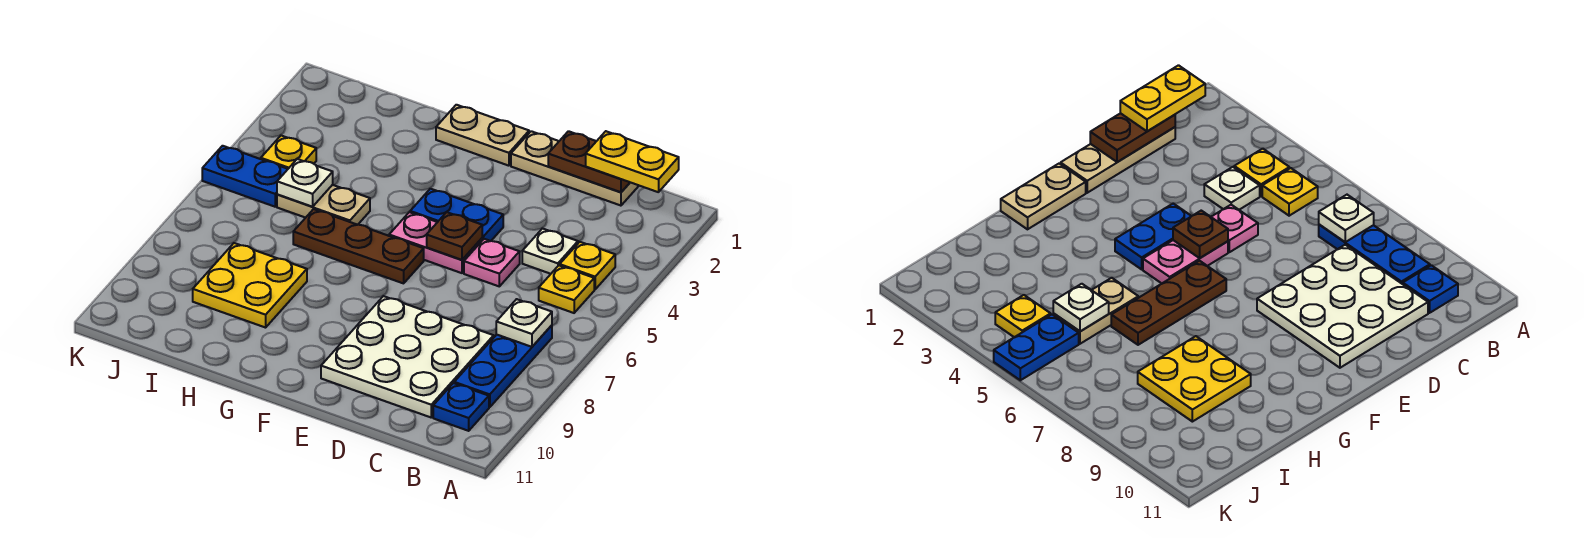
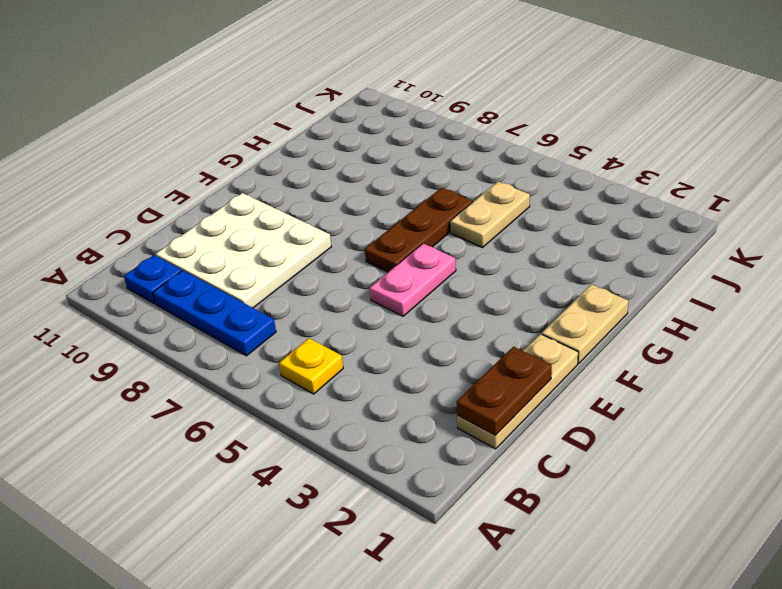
none -> yellow 1x1 plate [560,242,615,289]
none -> white 1x1 plate [522,229,578,274]
none -> pink 1x1 plate [464,239,520,286]

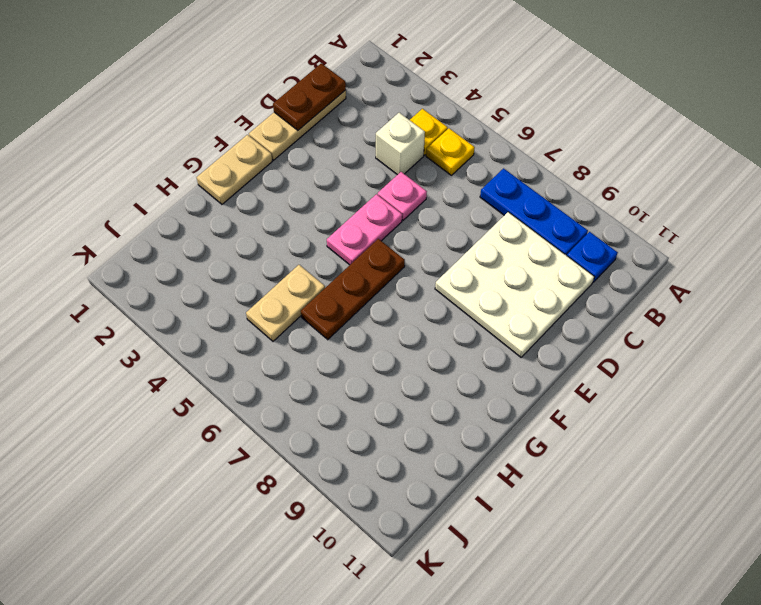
white 1x1 brick [376,113,425,175] -> white 1x1 plate [522,229,578,274]
none -> blue 1x2 plate [410,189,503,241]
none -> yellow 2x2 plate [193,243,307,328]
none -> yellow 1x1 plate [261,136,316,169]

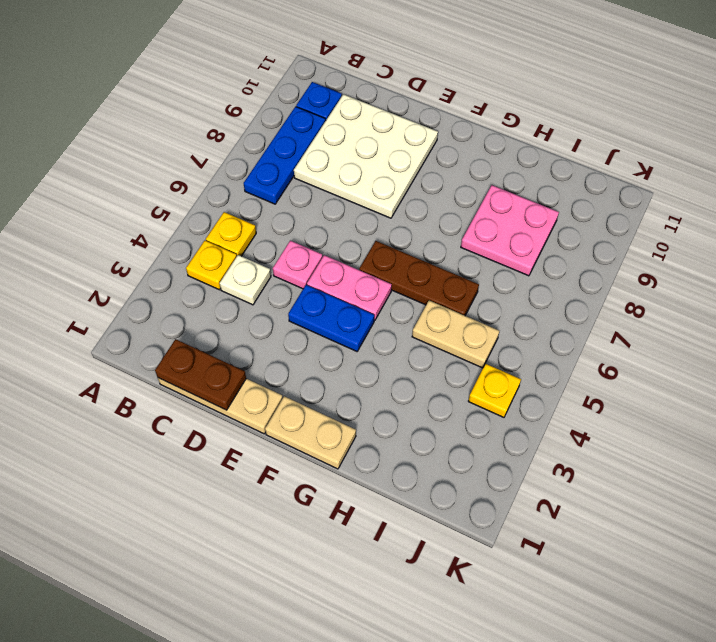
pink 2x2 plate [461,185,559,276] -> yellow 2x2 plate [193,243,307,328]
none -> blue 1x2 plate [202,146,288,207]
none -> white 1x1 plate [496,299,552,347]
none -> brown 1x1 plate [427,212,482,260]

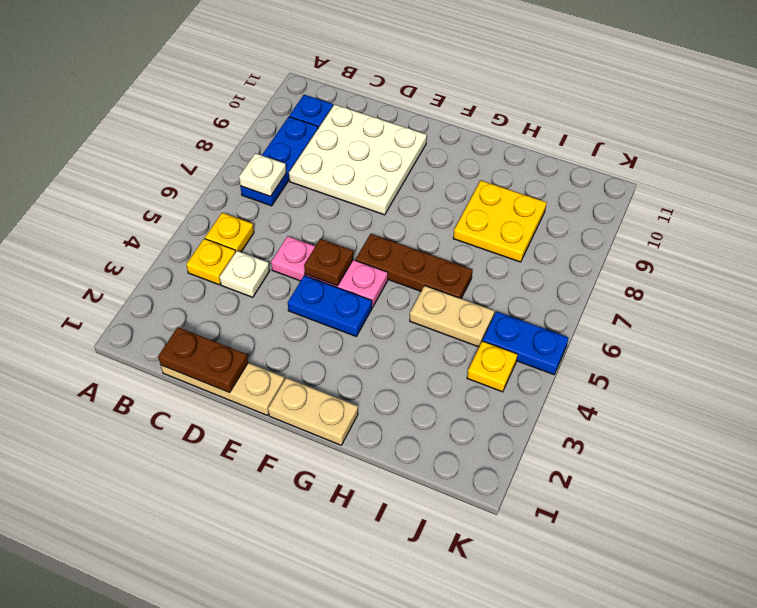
none -> white 1x1 plate [277,159,333,207]
none -> yellow 1x2 plate [586,131,679,192]

